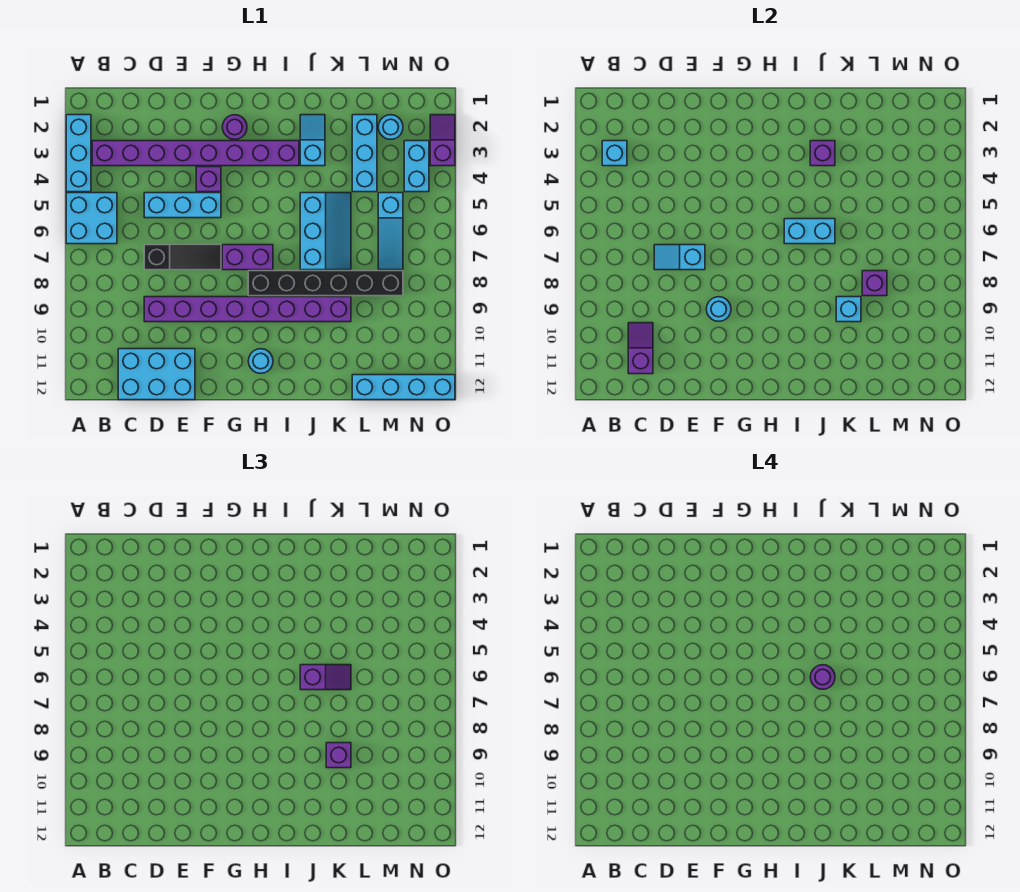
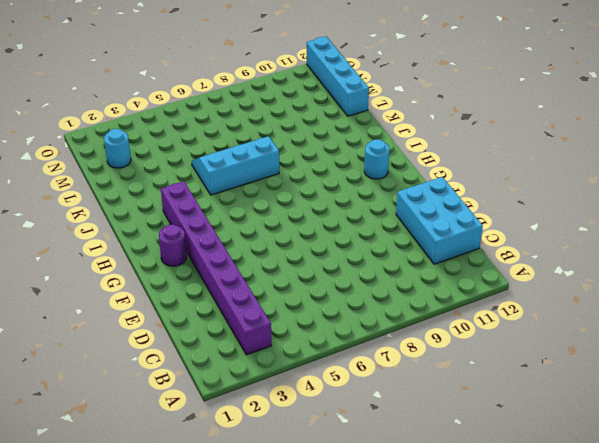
none -> cyan 1x3 brick [66,115,91,192]
none -> cyan 2x2 brick [66,193,117,244]
none -> cyan 1x3 brick [144,193,221,218]
none -> black 1x3 slope [144,245,221,270]

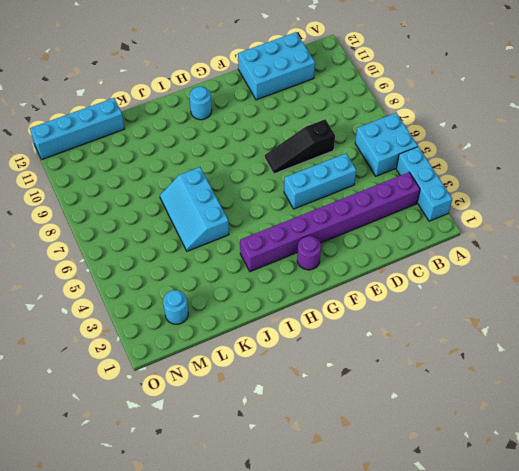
none -> purple 1x8 brick [144,297,351,322]
none -> purple 1x1 brick [196,167,221,192]
none -> purple 1x2 brick [222,245,273,270]
none -> black 1x6 brick [248,271,403,296]

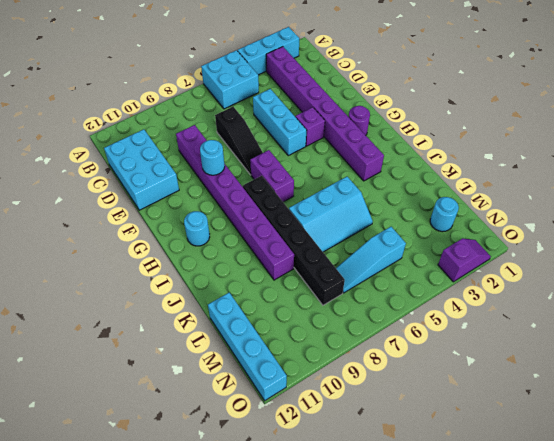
none -> cyan 1x2 slope [300,115,325,166]
none -> cyan 1x3 brick [352,115,377,192]
none -> cyan 1x2 brick [404,141,429,192]
none -> cyan 1x1 brick [602,141,627,166]

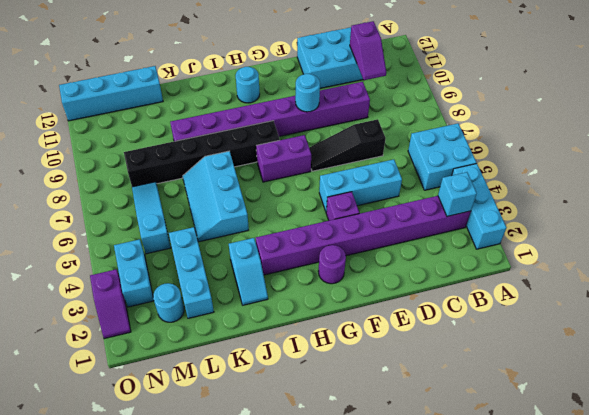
none -> cyan 1x2 slope [654,245,705,270]
none -> cyan 1x2 brick [784,219,835,244]
none -> purple 1x1 brick [810,141,835,166]
none -> cyan 1x1 brick [836,297,861,322]

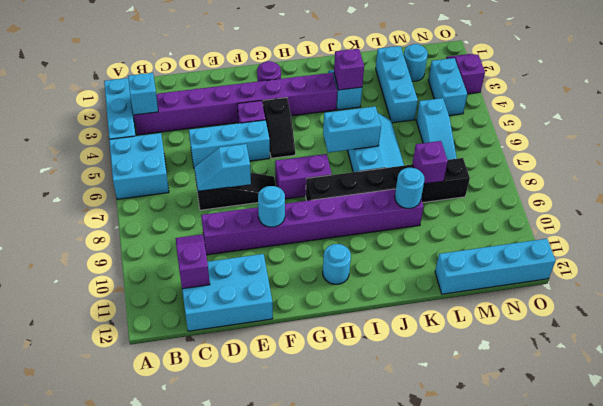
black 1x2 slope [263,98,295,158] -> none
cyan 1x1 round brick [395,168,425,208] -> cyan 1x1 brick [836,297,861,322]
none -> purple 1x2 slope [300,665,351,690]
none -> purple 1x1 brick [326,743,351,768]
none -> purple 1x1 round brick [810,665,835,689]

